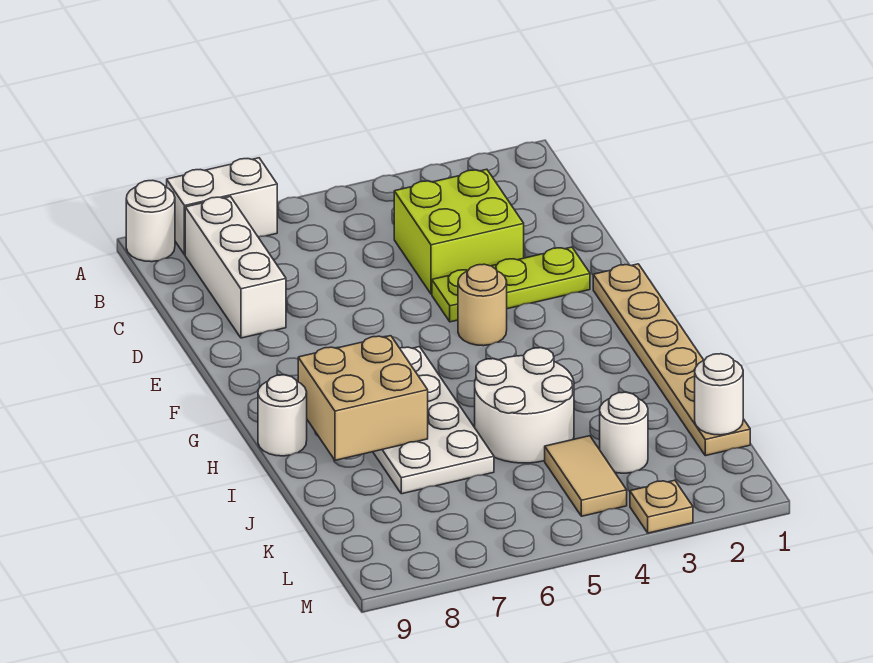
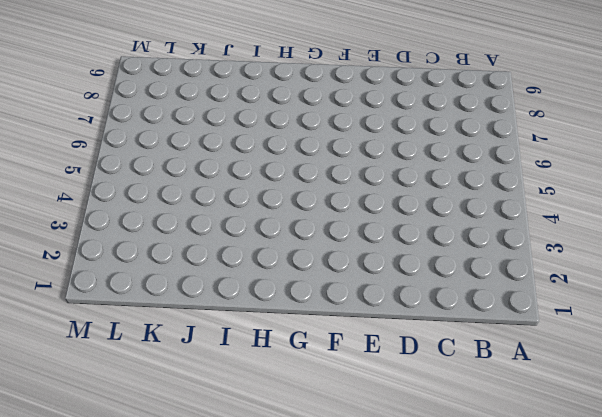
none -> white 1x2 brick [167,158,277,255]
none -> white 1x1 round brick [126,180,175,262]
none -> white 1x3 brick [185,197,286,338]

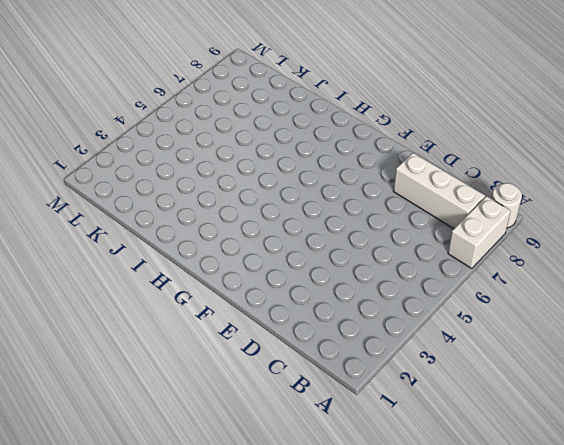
none -> lime 2x2 brick [394,169,524,294]
none -> lime 1x3 plate [432,247,590,322]
none -> tan 1x6 plate [593,264,750,456]

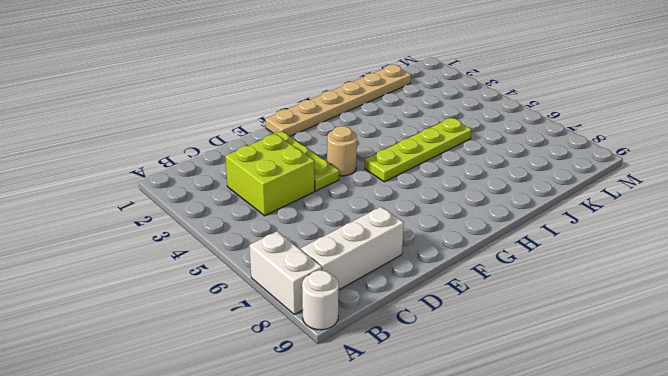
lime 1x4 plate [365,118,472,182] -> white 2x2 round brick [475,348,574,463]
none -> white 2x4 plate [373,347,494,494]
none -> white 1x1 round brick [258,375,307,456]
none -> white 1x1 round brick [600,392,648,473]

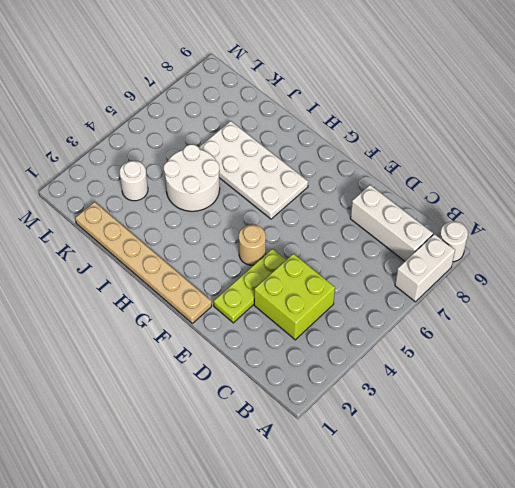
none -> white 1x1 round brick [258,375,307,456]
none -> tan 1x2 tile [545,436,627,516]
none -> tan 1x1 plate [630,480,693,533]

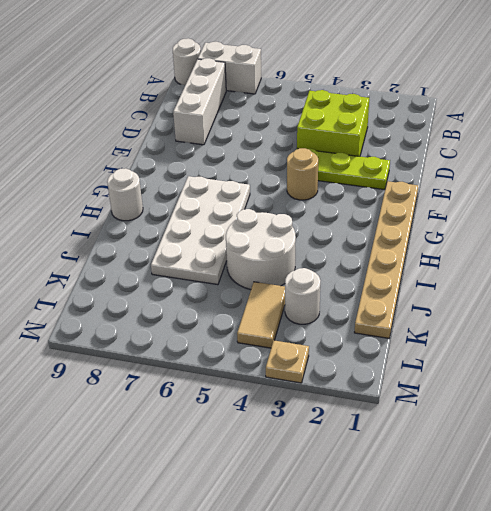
none -> tan 2x2 brick [298,336,428,460]
none -> white 1x1 round brick [695,354,743,435]

